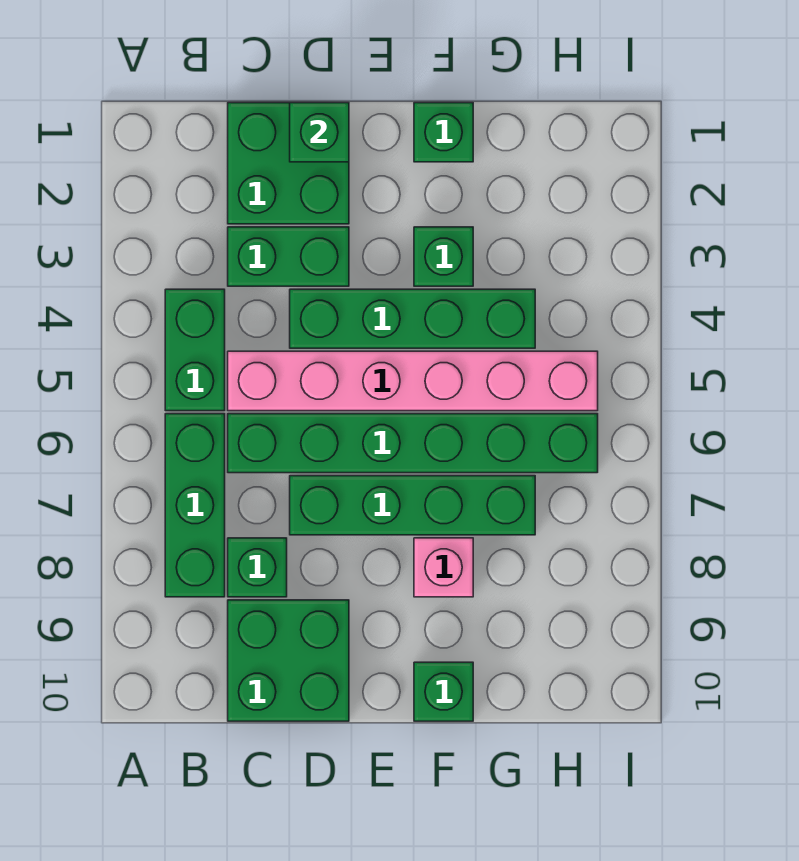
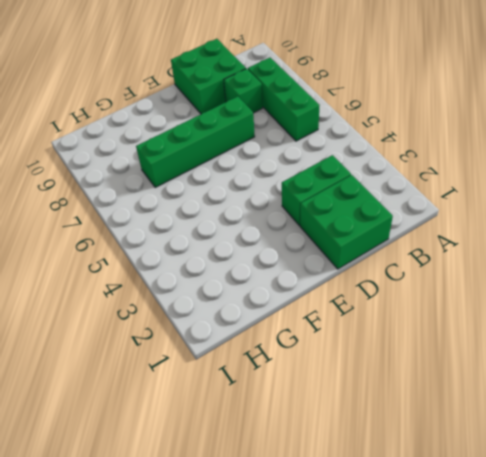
none -> green 1x2 brick [165,289,225,411]
none -> pink 1x6 brick [228,351,598,411]
none -> green 1x6 brick [228,414,598,473]

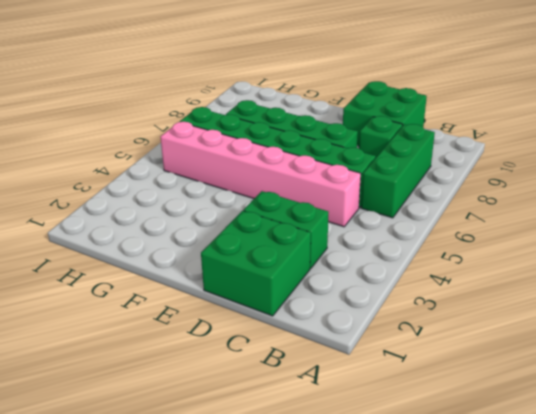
none -> green 1x2 brick [165,289,225,411]
none -> green 1x4 brick [290,289,535,348]
none -> green 1x1 brick [414,103,473,162]

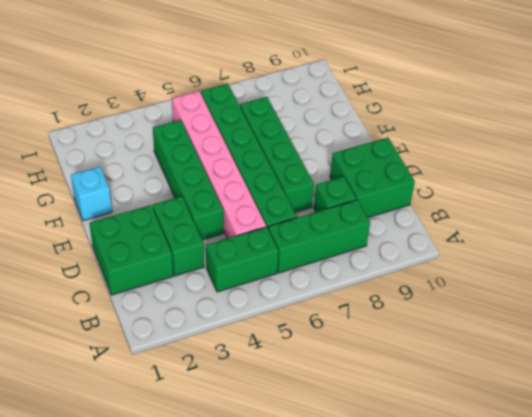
cyan 1x1 brick [71,167,112,221] -> green 1x1 brick [414,103,473,162]
none -> green 1x1 brick [414,227,473,286]
none -> pink 1x1 brick [414,538,473,597]
none -> green 1x1 brick [414,662,473,721]

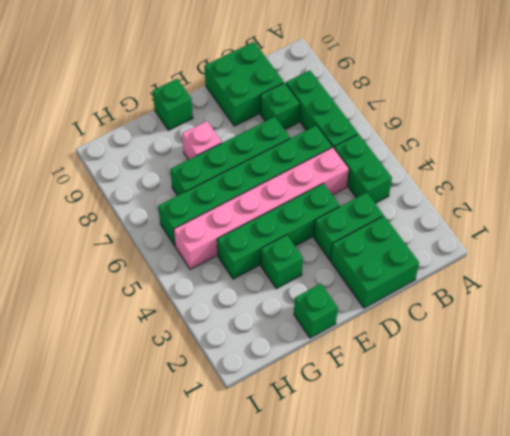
none -> green 1x1 brick [290,103,349,162]

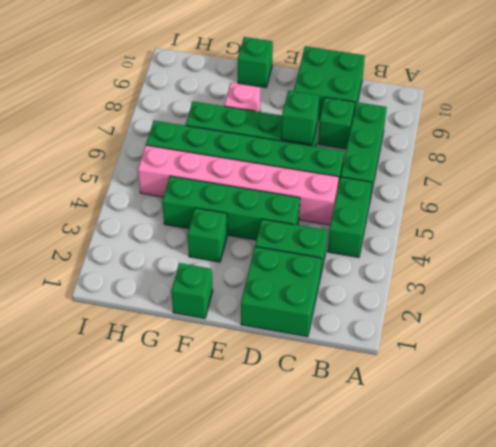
green 1x1 brick [281,91,319,144] -> green 1x1 brick moved to [290,103,349,162]

